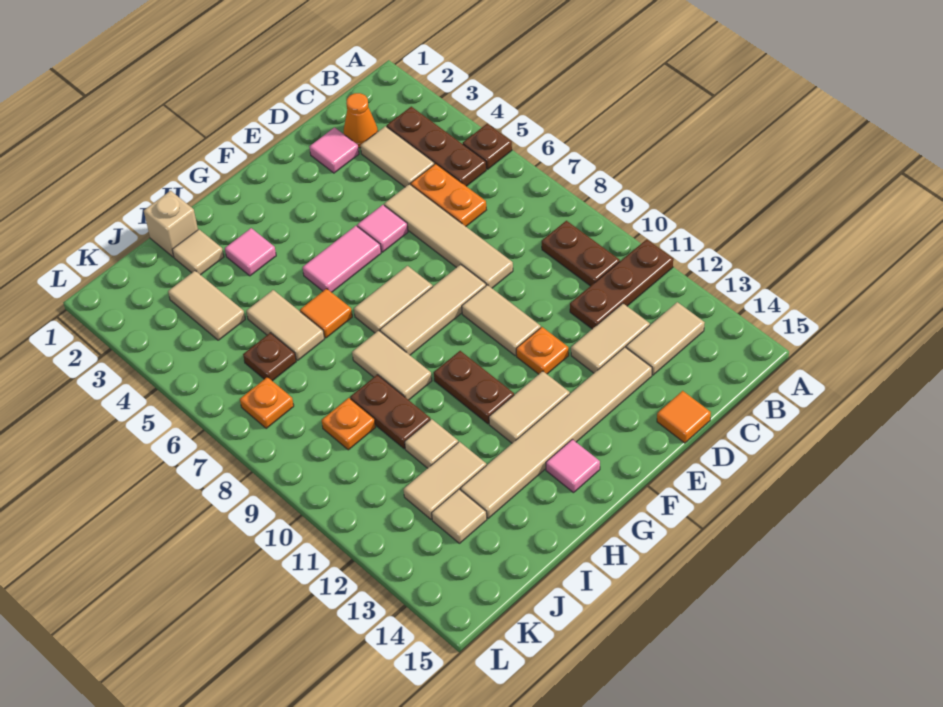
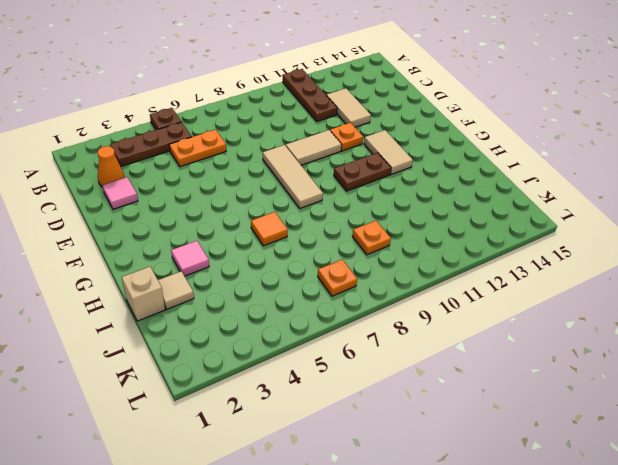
none -> brown 1x2 plate [542,221,620,286]
none -> tan 1x2 tile [626,302,705,375]
none -> tan 1x2 tile [361,126,434,187]
none -> tan 1x4 tile [384,184,513,288]

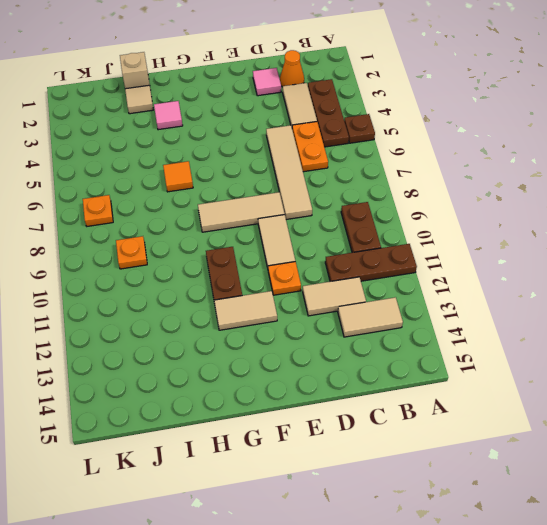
none -> tan 1x6 tile [461,347,652,518]
none -> orange 1x1 tile [657,391,711,443]
none -> pink 1x1 tile [357,205,408,252]
none -> pink 1x2 tile [303,226,381,292]

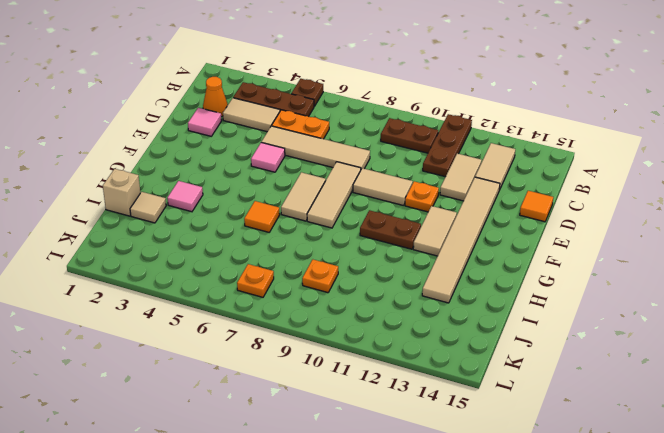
none -> pink 1x2 tile [303,226,381,292]
none -> pink 1x1 tile [546,439,600,493]
none -> tan 1x2 tile [352,330,432,400]
none -> tan 1x2 tile [246,290,324,360]

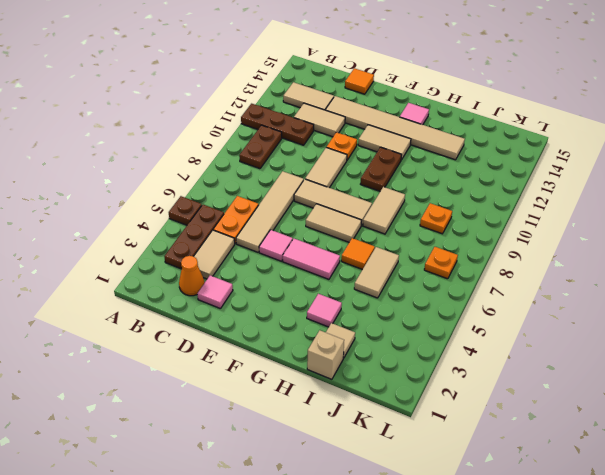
none -> brown 1x2 plate [350,375,430,449]
none -> tan 1x1 tile [405,419,458,468]
none -> tan 1x2 tile [403,442,486,519]
none -> tan 1x2 tile [168,271,245,340]

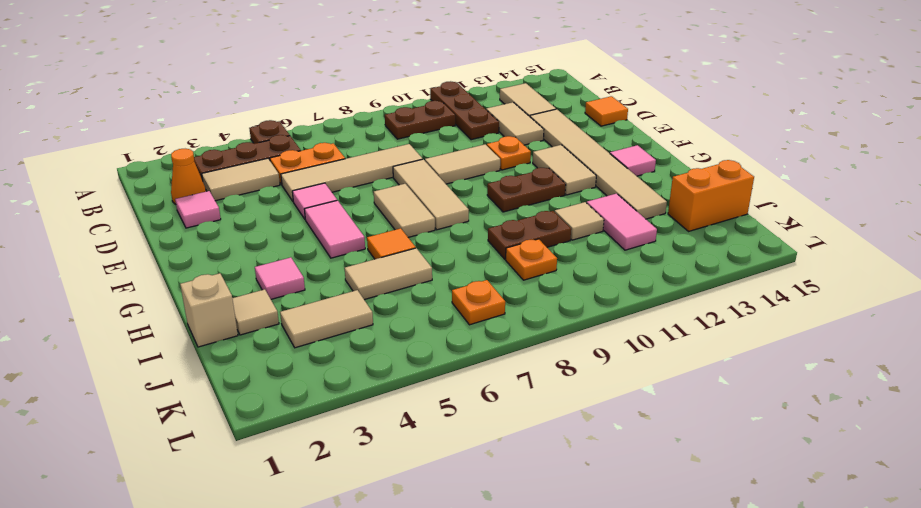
pink 1x2 tile [587,194,657,250] -> tan 1x2 tile [403,442,486,519]
orange 1x2 brick [668,160,754,231] -> none
none -> tan 1x2 tile [352,330,432,400]
none -> brown 1x1 plate [243,333,296,381]
none -> tan 1x1 tile [432,489,487,543]

